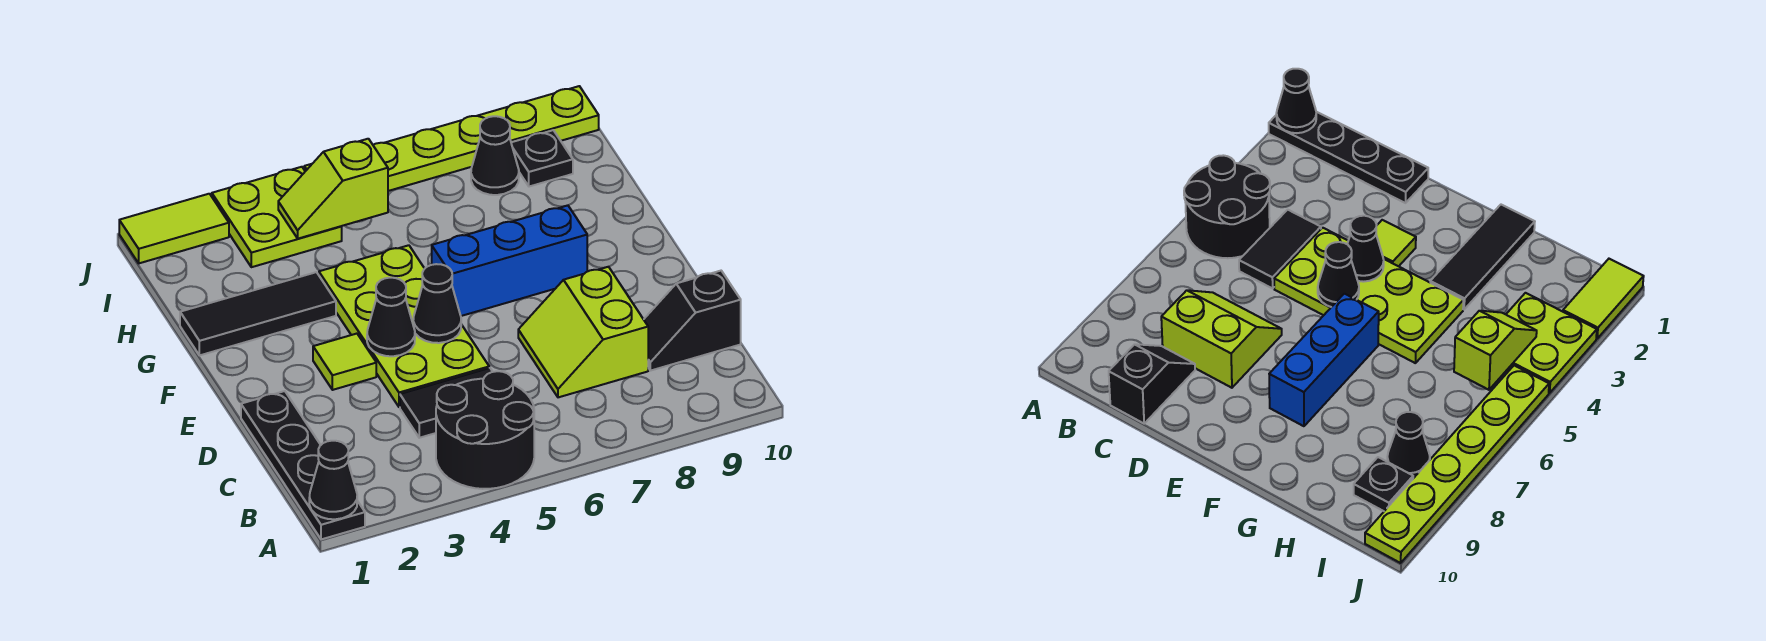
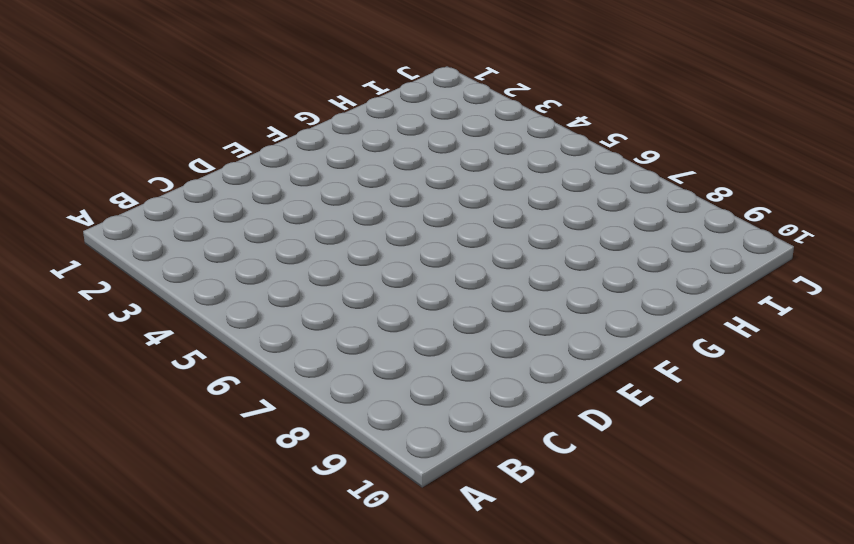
none -> black 1x4 plate [241,391,365,539]
none -> black 2x2 round brick [436,371,534,489]
none -> black 1x2 tile [400,368,493,438]

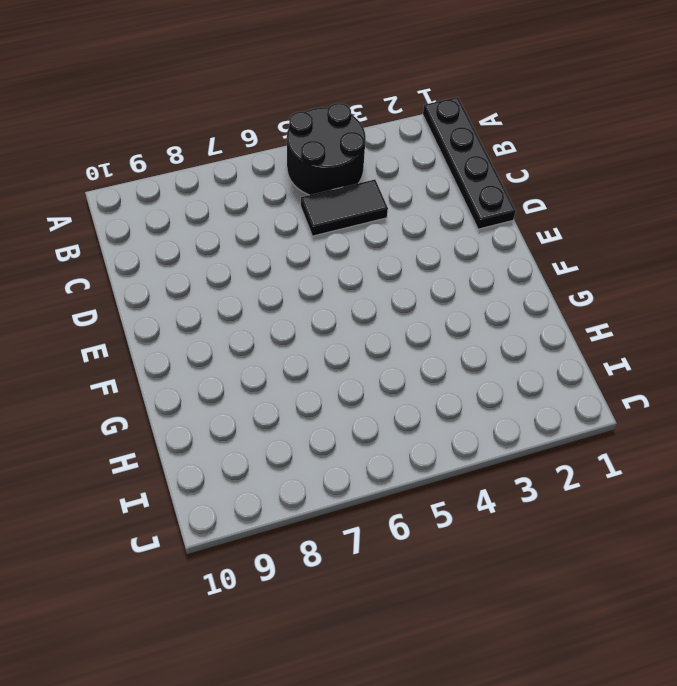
none -> lime 2x2 slope [518,267,648,397]
none -> black 1x2 slope [644,271,741,371]
none -> lime 2x4 plate [319,245,489,407]

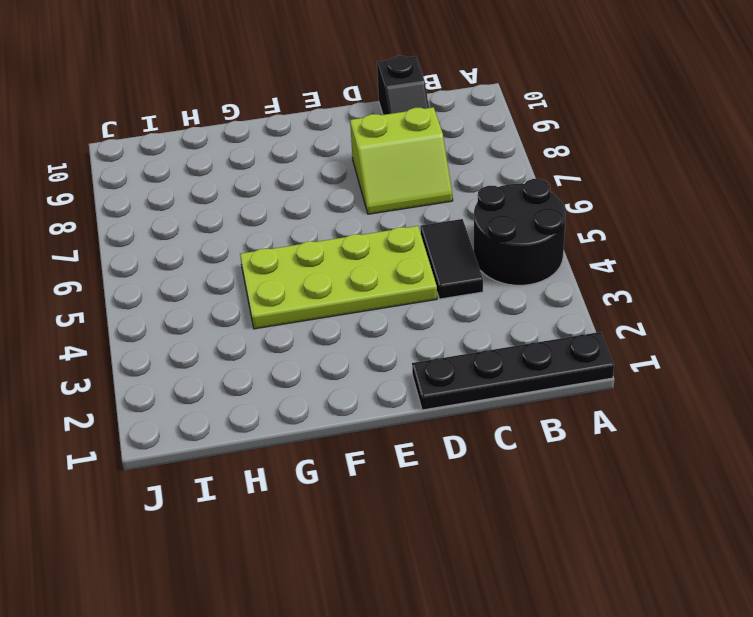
none -> lime 1x1 tile [313,334,376,390]
none -> blue 1x3 brick [432,205,587,316]
none -> black 1x3 tile [180,272,336,355]

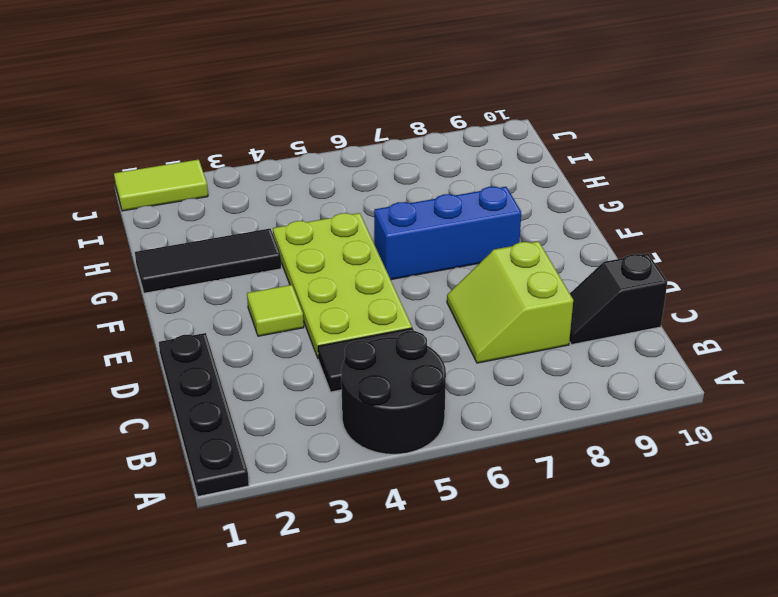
none -> lime 2x2 plate [212,167,342,267]
none -> black 1x1 cone [471,116,519,195]
none -> black 1x1 plate [511,130,573,187]

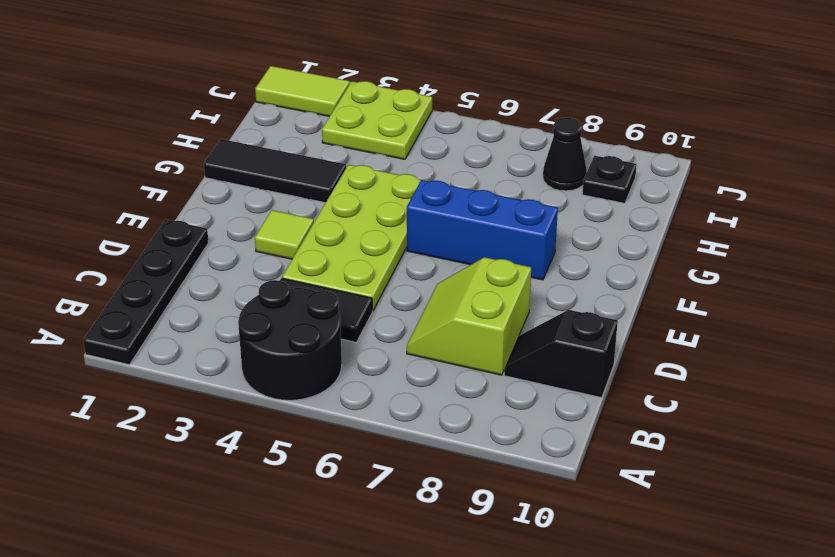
none -> lime 1x6 plate [304,86,599,191]
none -> black 1x1 cone [309,441,357,519]
none -> black 1x1 cone [367,278,415,356]

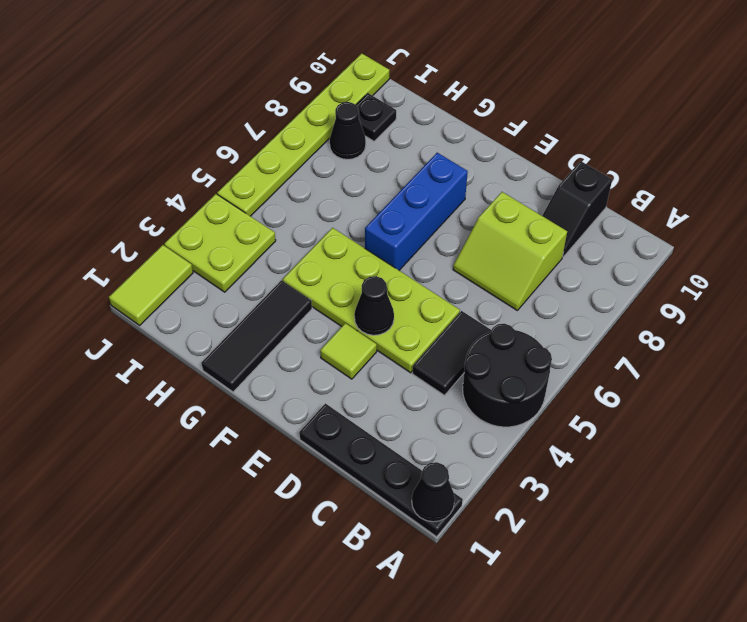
none -> black 1x1 cone [413,264,461,343]
none -> lime 1x2 slope [278,139,388,239]

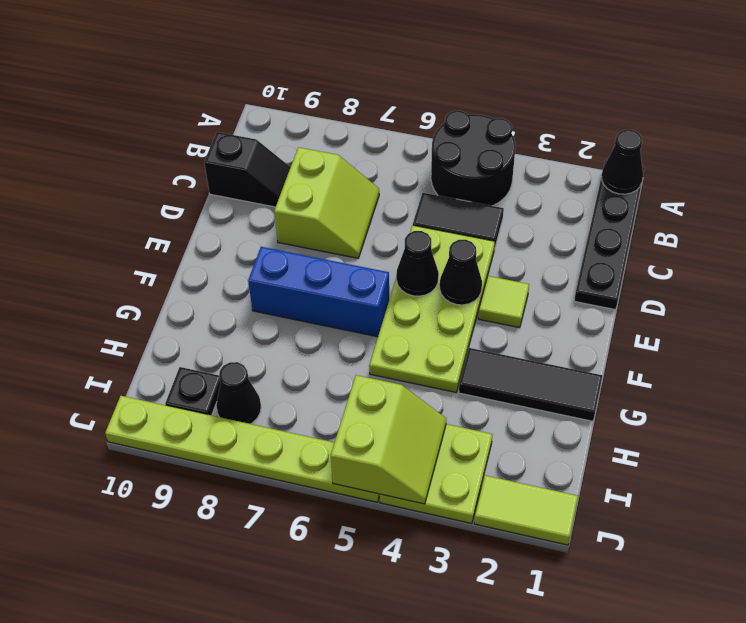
lime 2x2 slope [331,375,446,504] -> lime 1x2 slope [278,139,388,239]

